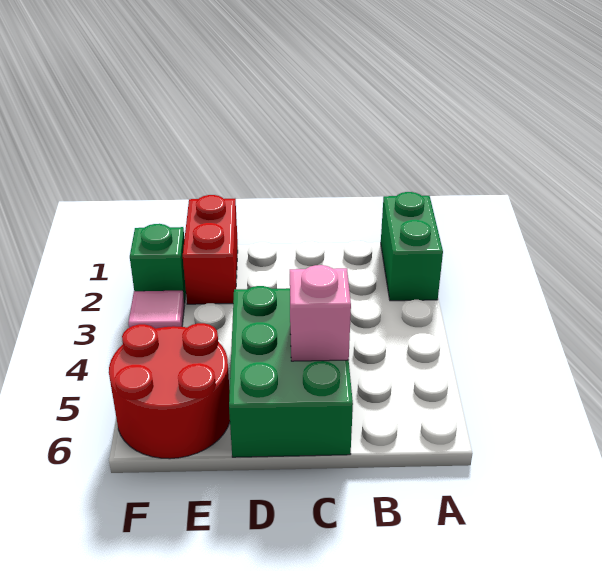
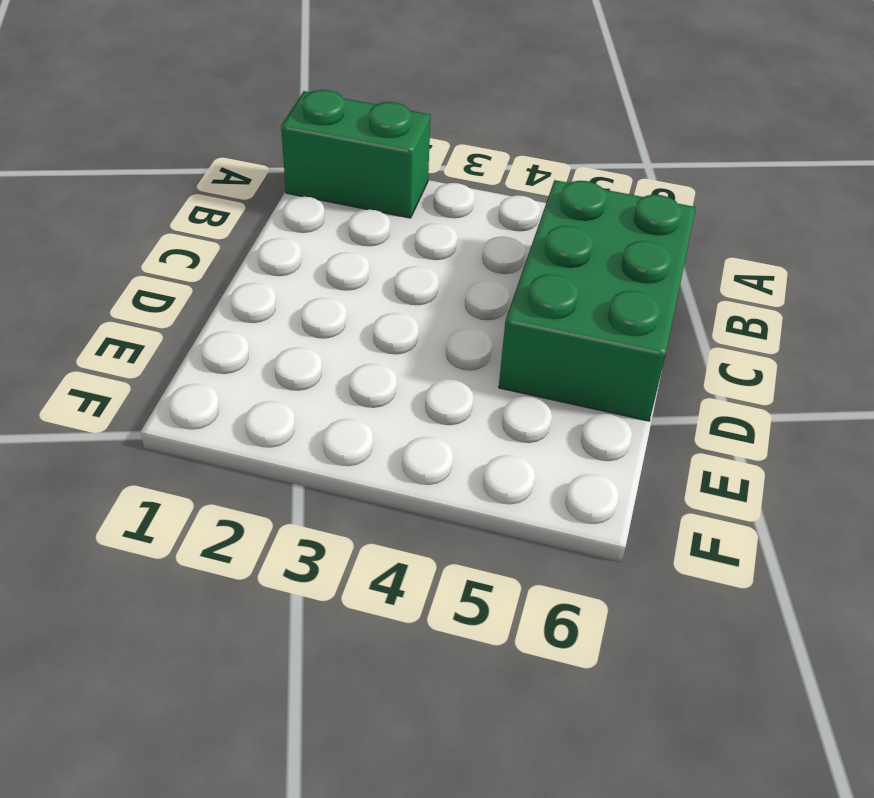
green 2x3 brick [499,180,696,421] -> green 2x3 brick turned to [229,286,353,457]
none -> red 1x2 brick [183,195,238,304]
none -> red 2x2 round brick [109,323,230,459]

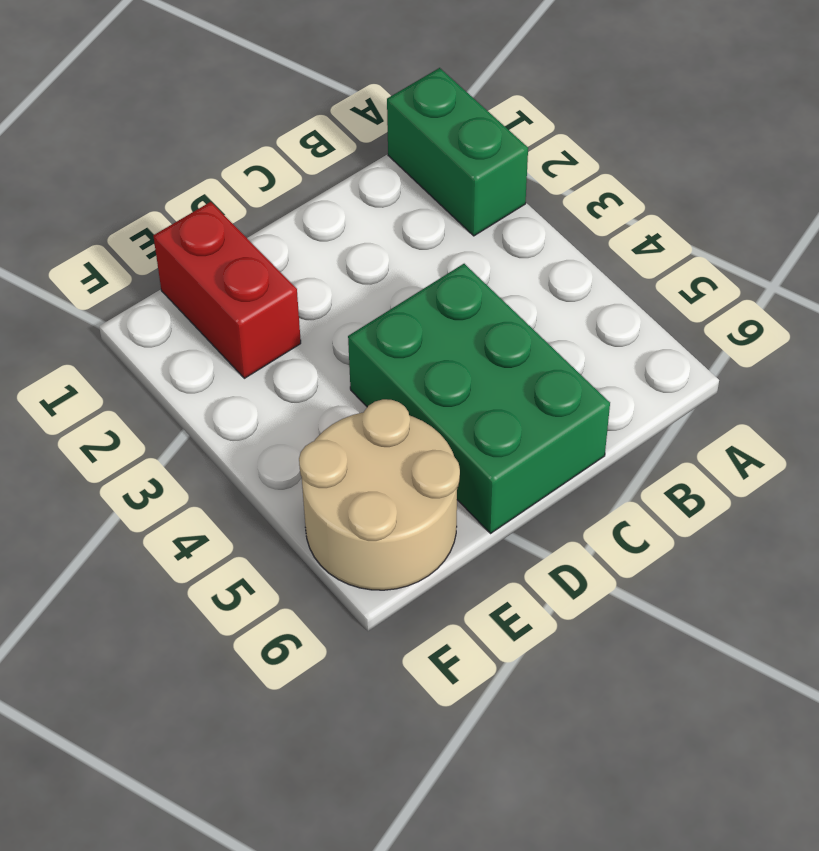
tan 2x2 round brick [299,399,460,590] -> red 2x2 round brick [109,323,230,459]
none -> green 1x1 brick [130,224,186,304]
none -> pink 1x1 tile [128,290,184,329]

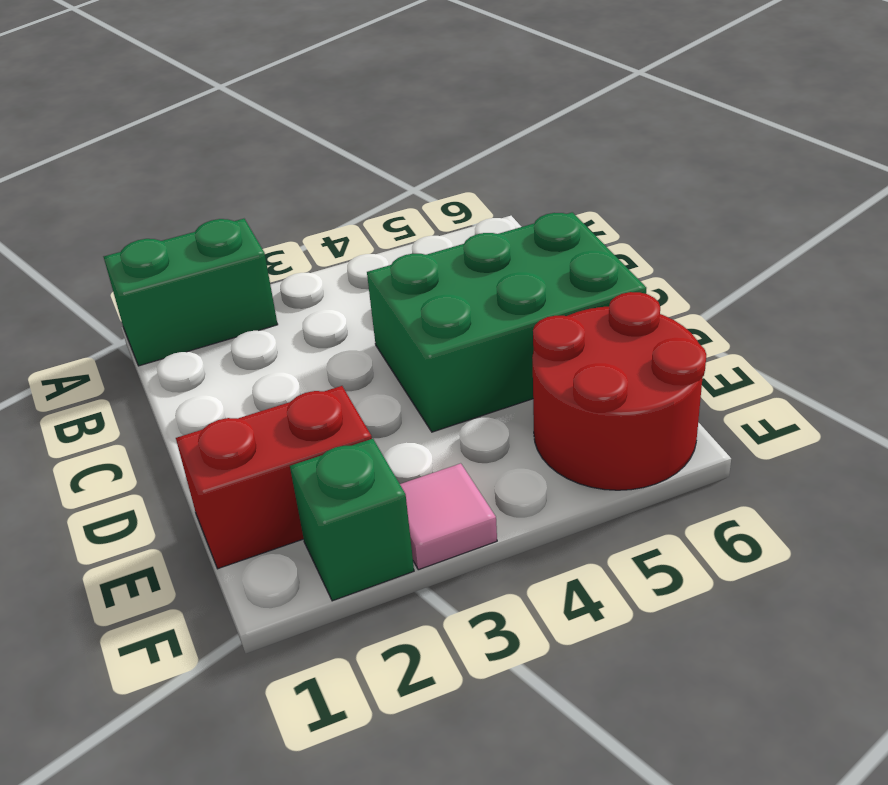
none -> pink 1x1 brick [290,265,351,361]

